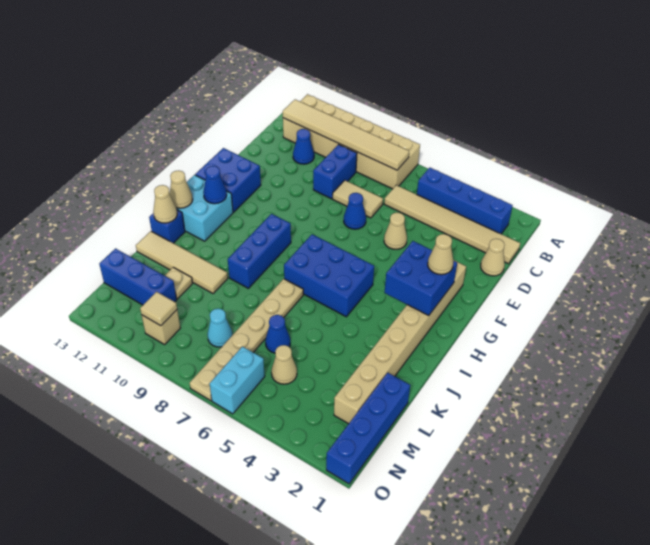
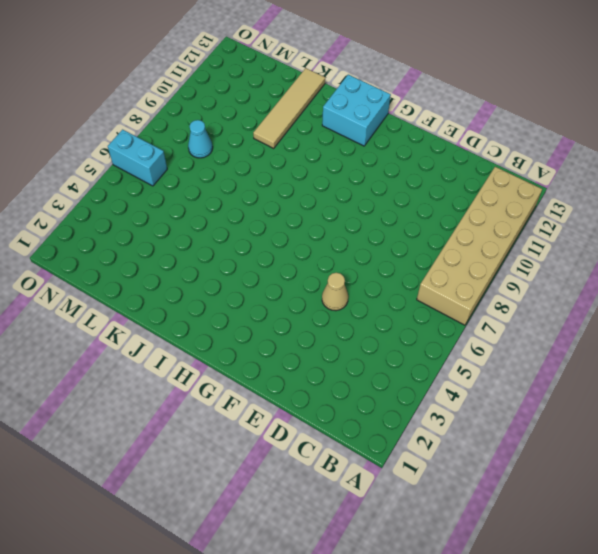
none -> blue 1x4 brick [417,168,513,234]
none -> tan 1x6 tile [384,185,520,264]
none -> blue 1x2 brick [313,145,357,199]
none -> blue 1x1 cone [293,129,314,164]

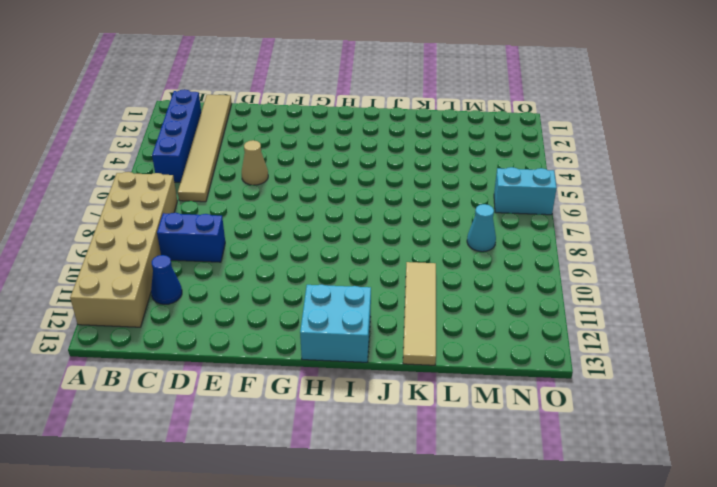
none -> tan 1x1 cone [481,239,505,276]
none -> tan 1x2 tile [333,180,383,218]
none -> blue 1x1 cone [344,193,366,229]
none -> tan 1x8 brick [334,261,466,424]

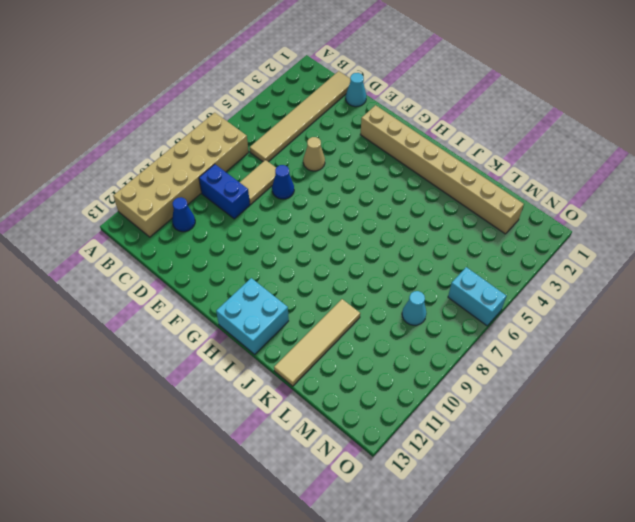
cyan 1x1 cone [346,73,366,107] -> tan 1x1 cone [481,239,505,276]
none -> blue 1x4 brick [417,168,513,234]
none -> blue 2x2 brick [195,148,261,212]
none -> blue 2x3 brick [284,234,374,317]
none -> blue 1x3 brick [228,214,291,288]

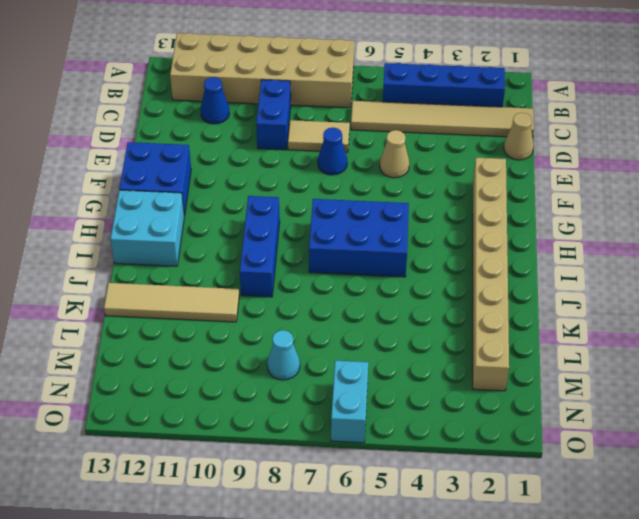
none -> tan 1x6 plate [190,279,303,401]
none -> blue 1x1 brick [149,210,185,243]
none -> blue 1x4 brick [326,373,410,484]
none -> blue 1x1 cone [265,315,290,353]

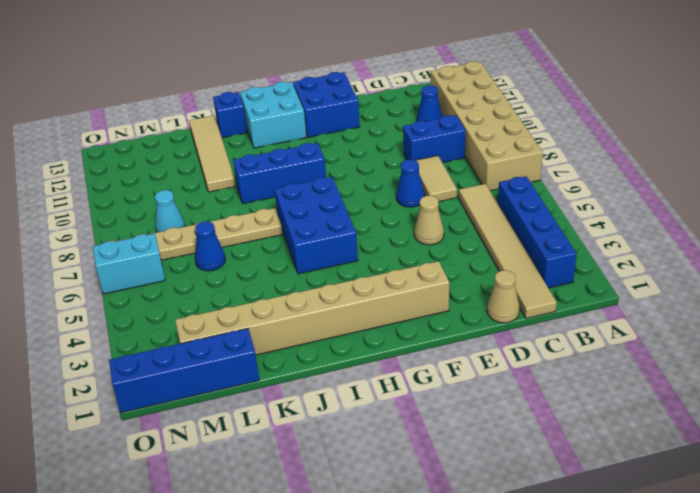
none -> tan 1x1 plate [165,267,193,299]
none -> tan 1x1 cone [271,345,297,384]
none -> blue 1x3 brick [99,249,177,305]
none -> tan 1x1 brick [142,310,180,344]

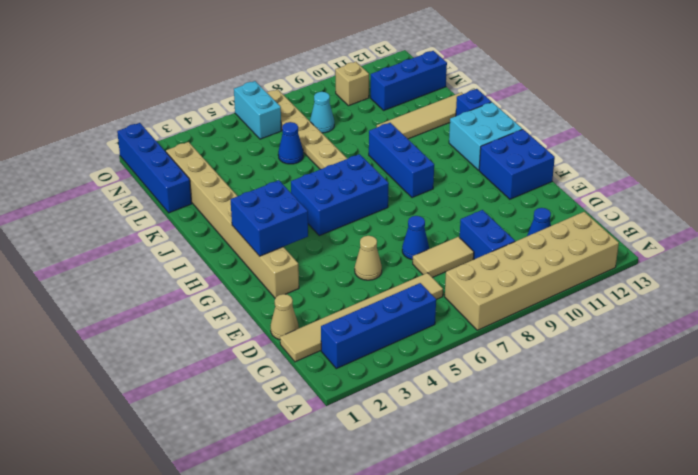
none -> tan 1x1 plate [165,267,193,299]
none -> tan 1x1 cone [271,345,297,384]
none -> tan 1x6 tile [283,100,409,170]
none -> blue 1x1 cone [203,166,227,204]

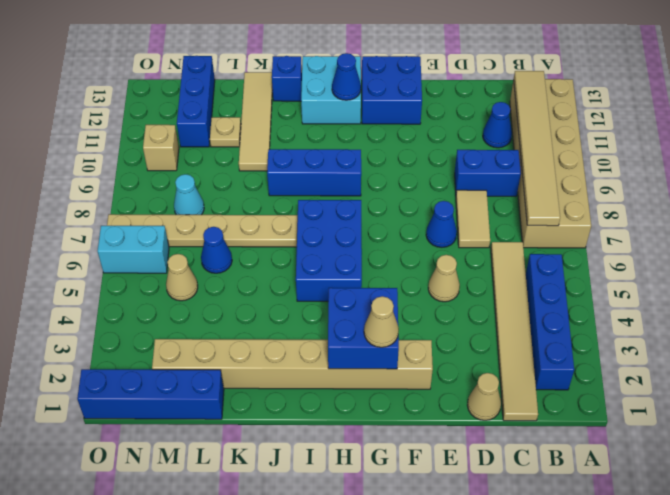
none -> tan 1x1 cone [170,171,193,208]
none -> tan 1x1 cone [153,185,177,223]
none -> tan 1x1 tile [140,292,177,326]

